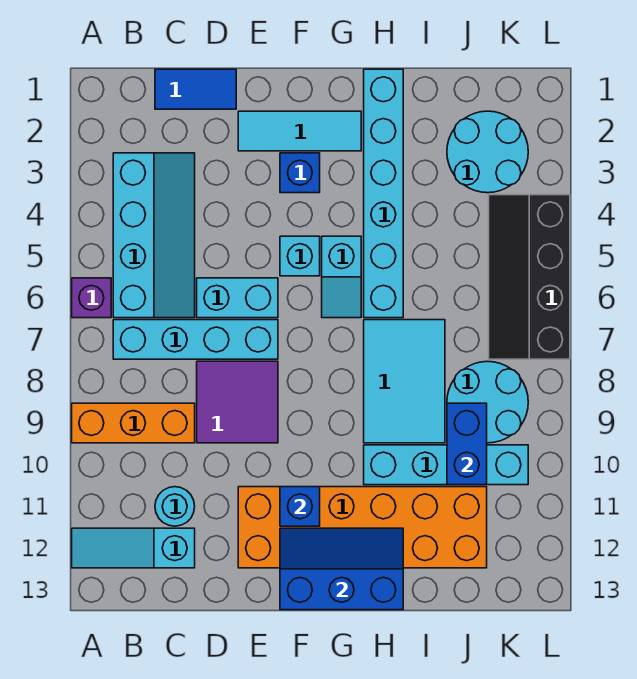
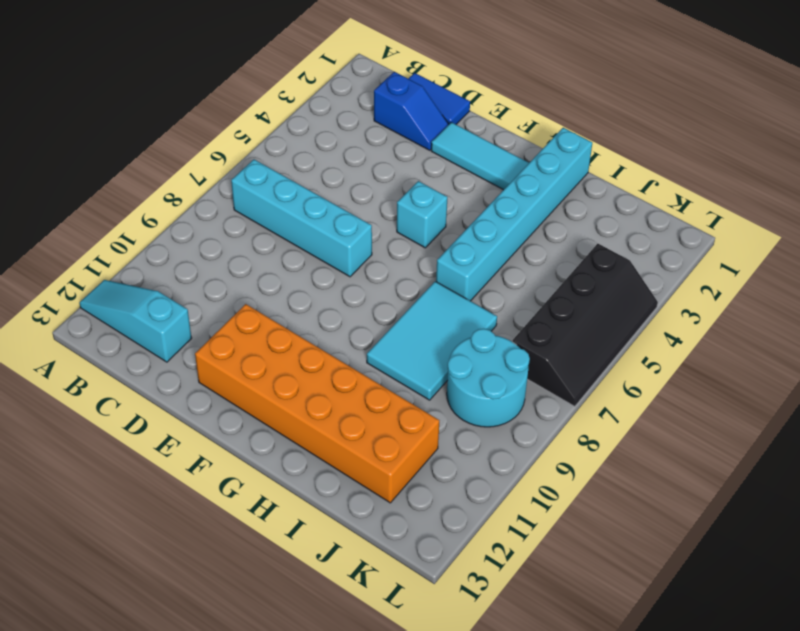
blue 1x2 slope [374,72,449,150] -> none
black 2x4 slope [512,244,658,406] -> black 2x4 slope turned to [489,195,570,359]
none -> purple 1x1 brick [72,278,111,318]
none -> orange 1x3 brick [72,403,195,443]
none -> cyan 2x4 slope [113,153,195,318]

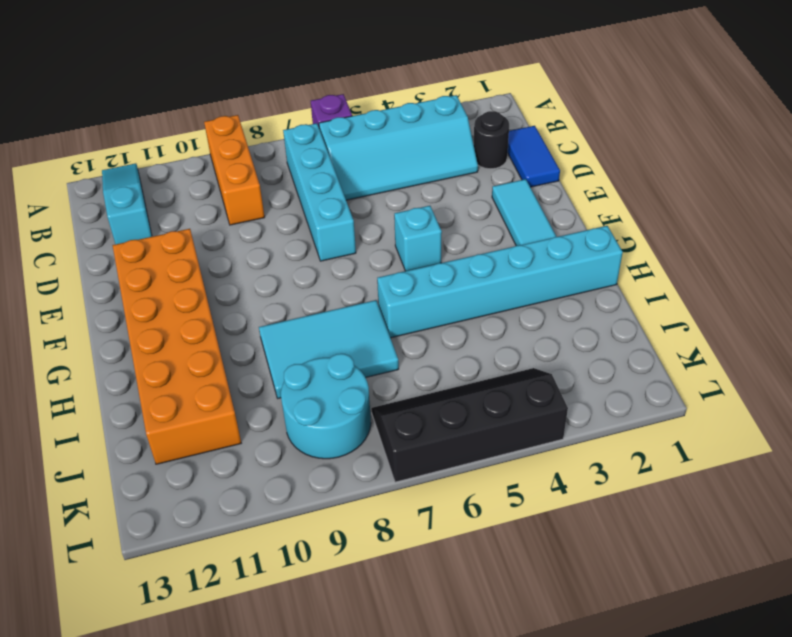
black 1x1 round brick [474,111,509,169] -> none
none -> cyan 1x1 round brick [155,487,195,526]
none -> cyan 1x2 brick [197,278,278,318]
none -> purple 2x2 tile [197,361,278,443]

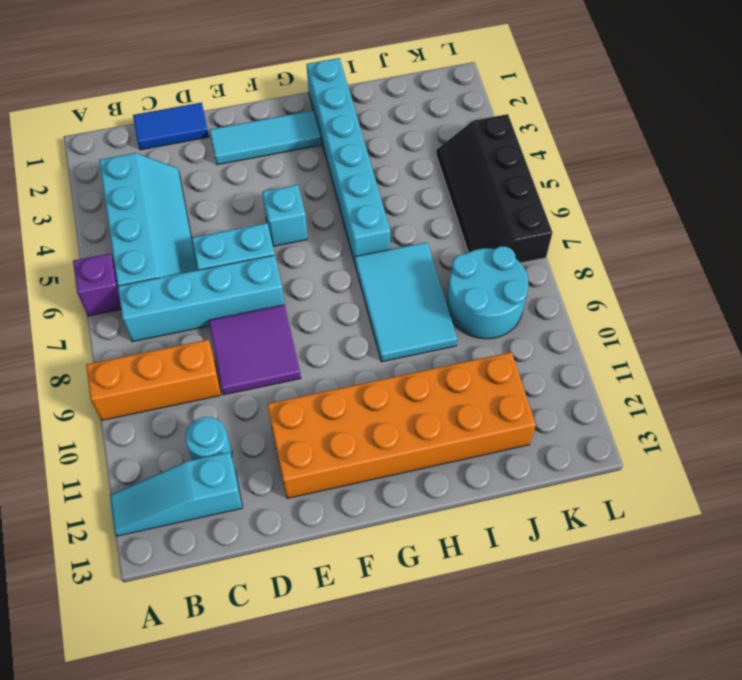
none -> blue 1x1 brick [280,153,320,193]
none -> cyan 1x2 slope [322,236,361,318]
none -> cyan 1x4 brick [364,445,528,485]

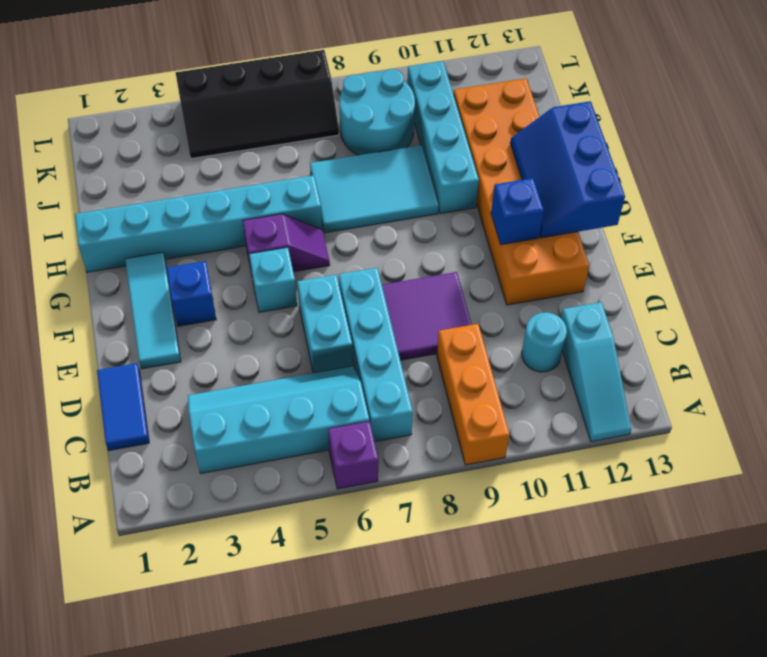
purple 1x2 slope [243,214,330,274] -> cyan 1x2 slope [322,236,361,318]
none -> cyan 2x2 round brick [447,111,528,193]
none -> blue 1x2 brick [447,403,487,485]

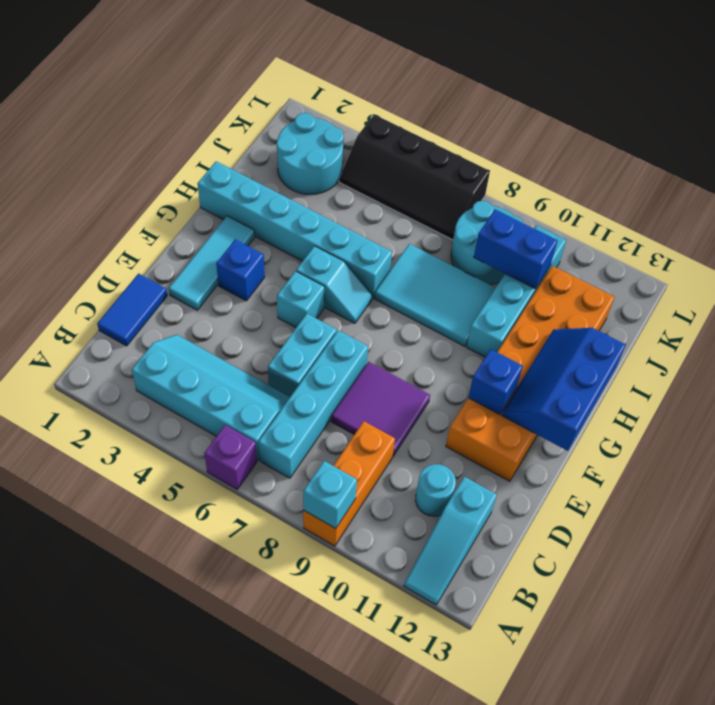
cyan 1x1 brick [303,461,357,529] -> none

